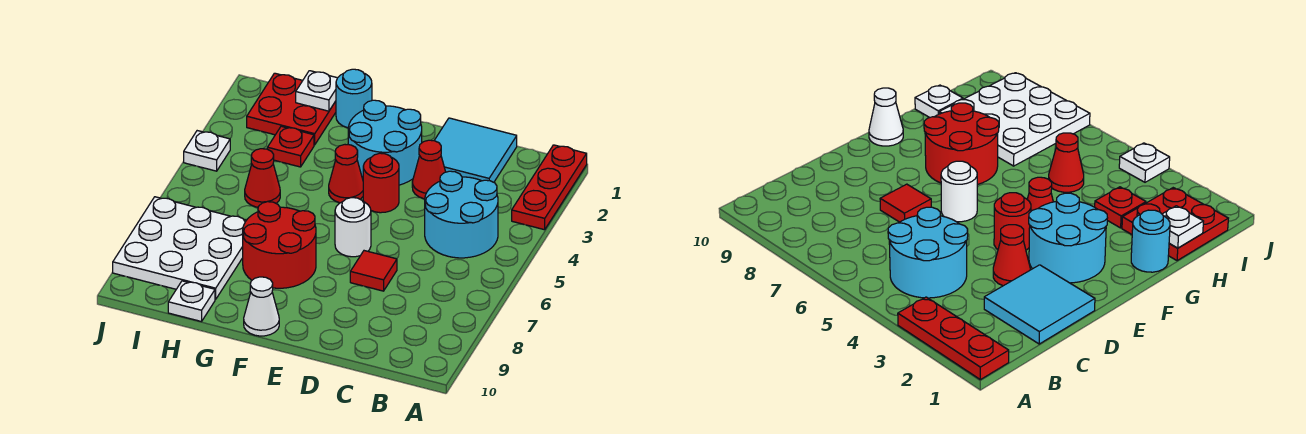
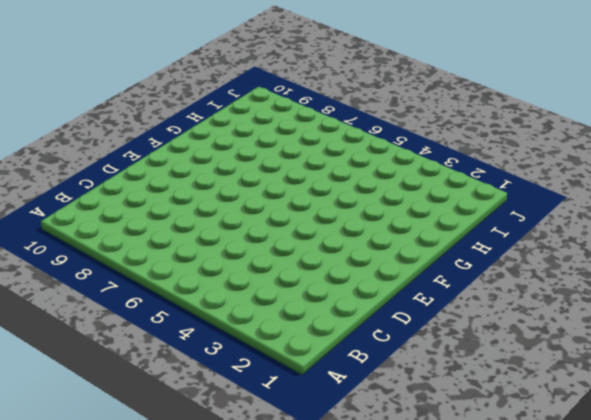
none -> red 1x3 plate [512,145,587,230]
none -> cyan 2x2 round brick [425,171,498,258]
none -> cyan 2x2 tile [434,118,517,182]

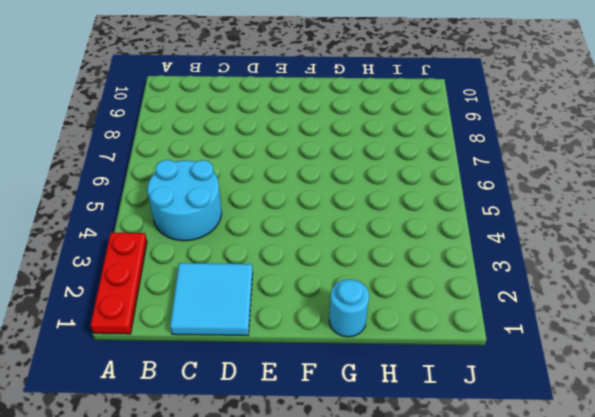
none -> red 1x1 cone [412,140,445,199]
none -> red 1x1 tile [350,251,397,291]
none -> cyan 2x2 round brick [348,100,422,185]

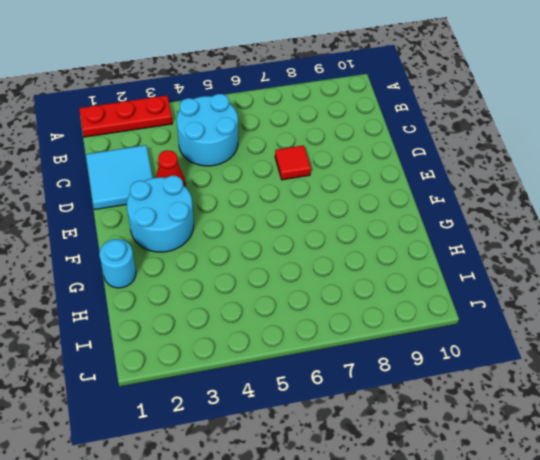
none -> red 1x1 round brick [363,153,399,213]
none -> white 1x1 round brick [335,198,371,257]
none -> red 1x1 cone [329,145,363,203]

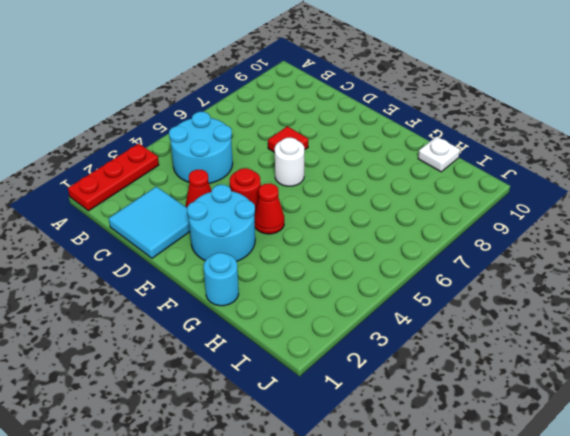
none -> red 2x2 round brick [243,202,316,288]
none -> white 1x1 cone [244,277,279,336]
none -> red 2x2 plate [247,73,336,145]

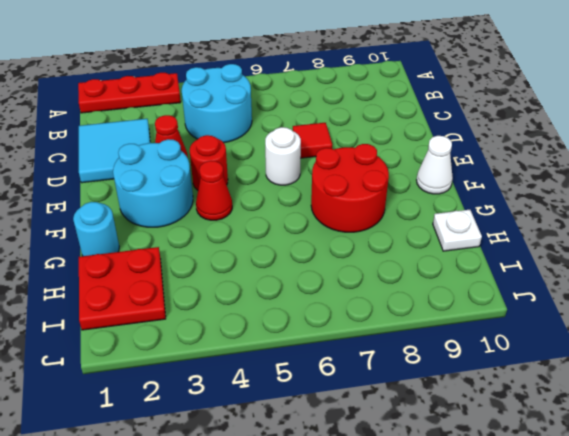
none -> red 1x1 plate [267,126,314,167]
none -> red 1x1 cone [245,149,280,207]
none -> white 3x3 plate [113,197,246,299]

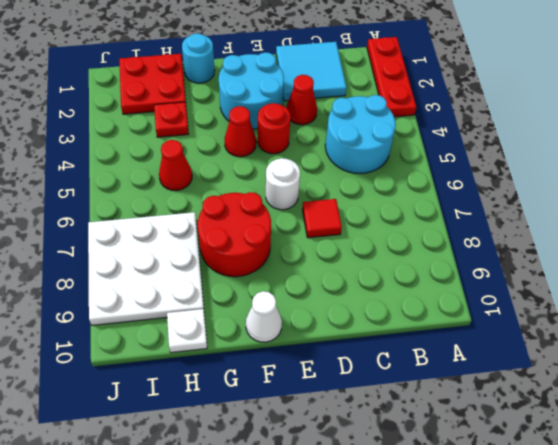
none -> white 1x1 plate [184,131,230,171]
none -> white 1x1 plate [296,71,337,111]

